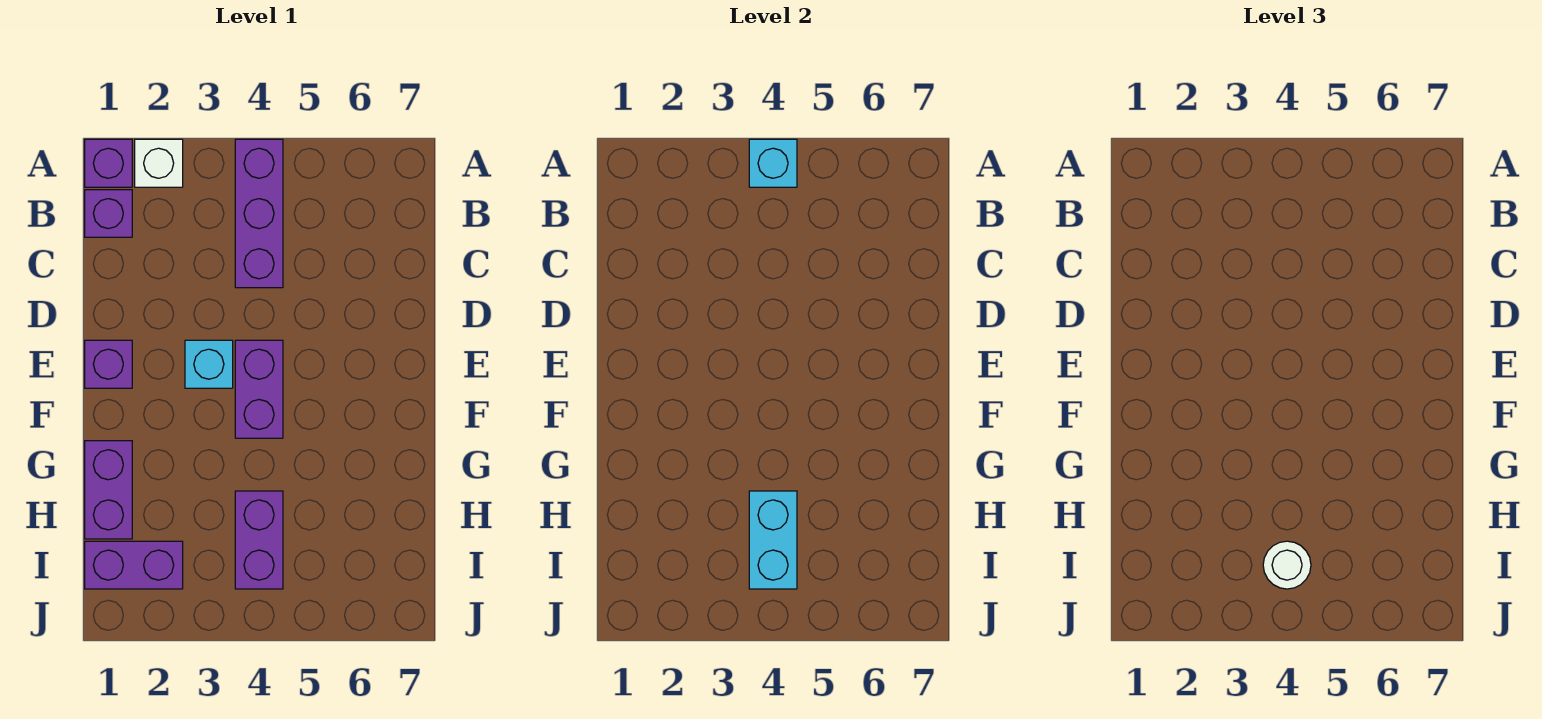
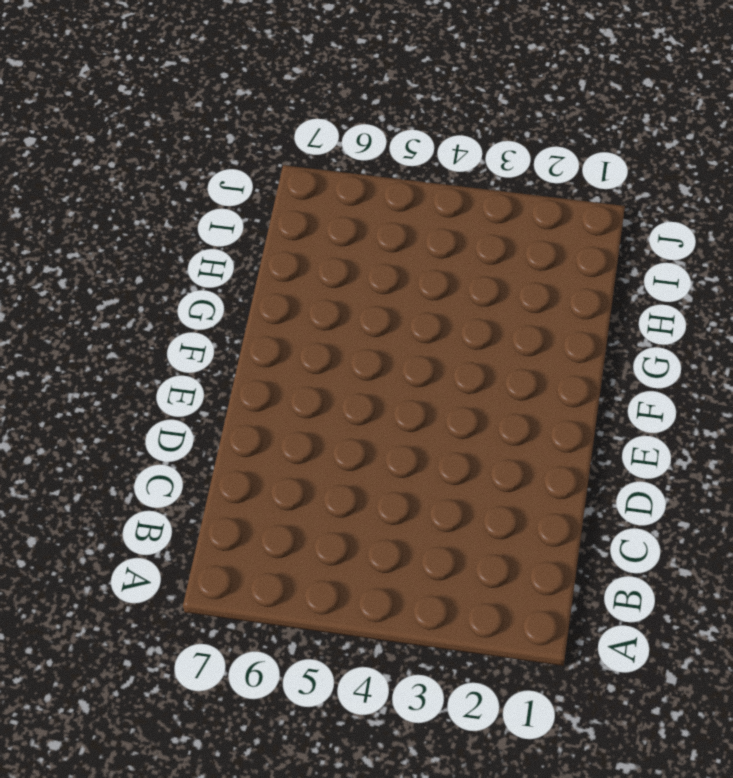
none -> purple 1x1 brick [85,139,132,187]
none -> white 1x1 brick [135,139,183,187]
none -> purple 1x3 brick [235,139,283,288]

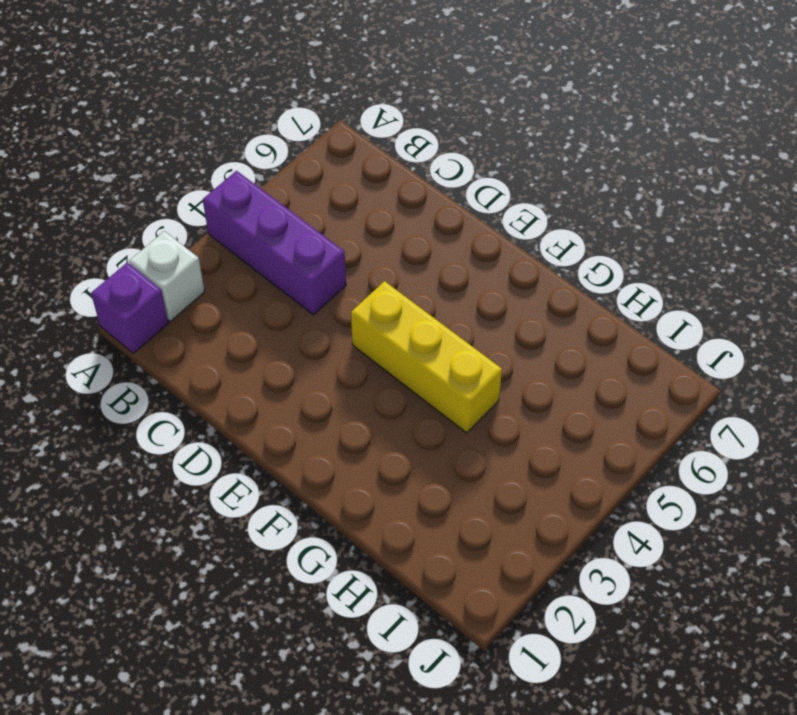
yellow 1x3 brick [351,281,502,433] -> purple 1x2 brick [235,340,283,438]
none -> purple 1x1 brick [85,190,132,237]
none -> purple 1x1 brick [85,340,132,388]
none -> cyan 1x1 brick [185,340,233,388]

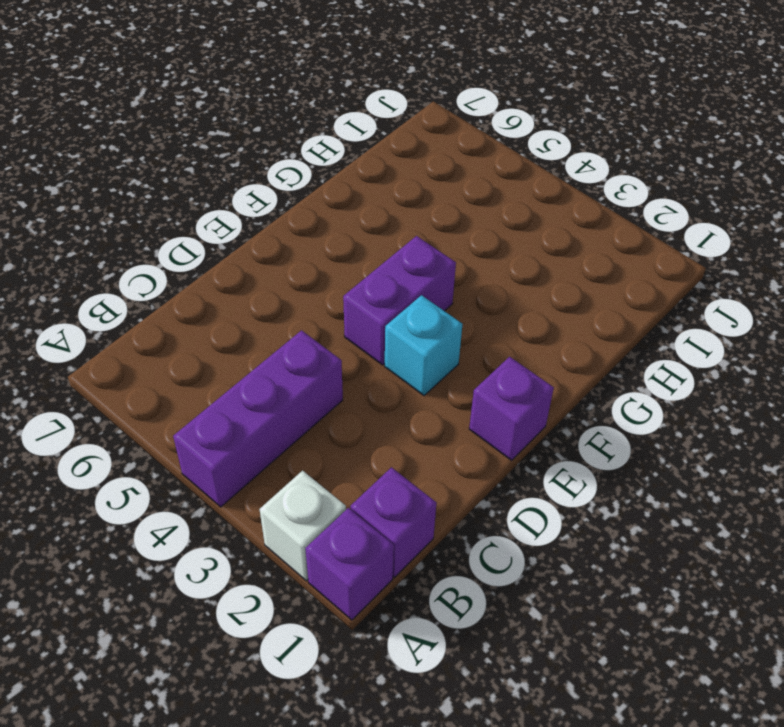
none -> purple 1x2 brick [85,441,132,539]
none -> purple 1x2 brick [235,491,283,589]
none -> purple 1x2 brick [85,541,183,589]

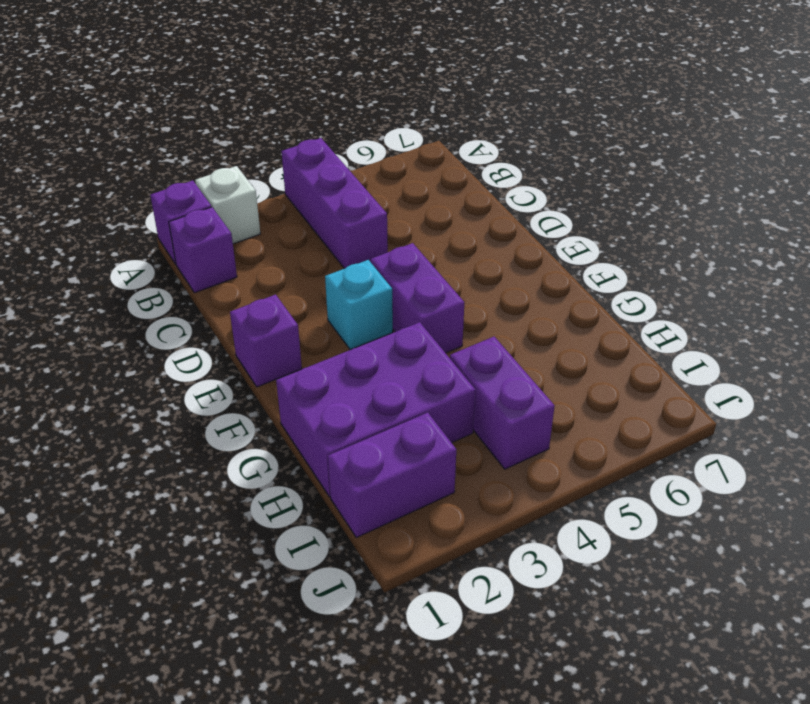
purple 2x3 brick [276,322,475,497] -> purple 1x2 brick [85,441,132,539]
none -> cyan 1x1 brick [749,139,797,187]
none -> cyan 1x2 brick [749,491,797,589]
none -> white 1x1 round brick [1263,541,1311,589]

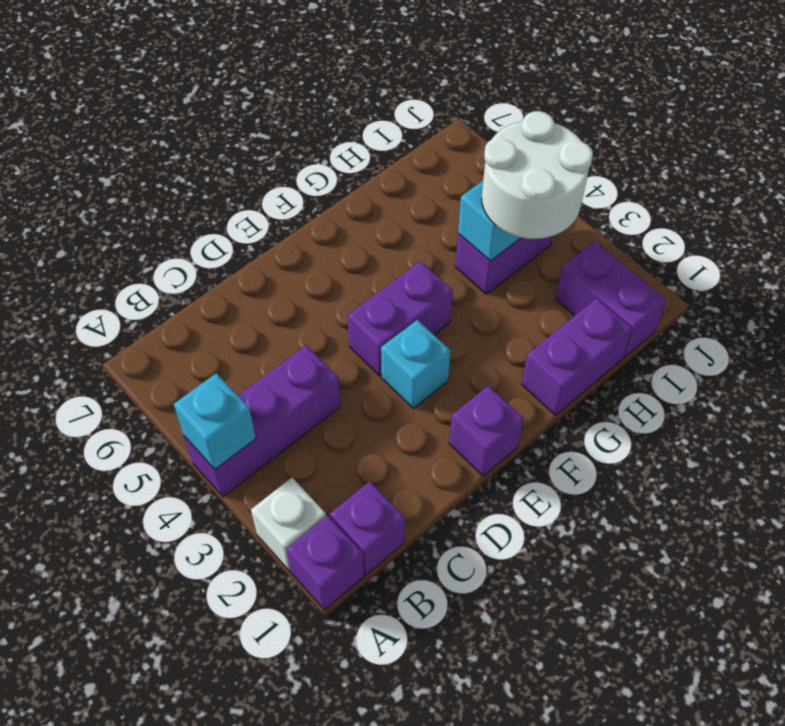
white 2x2 round brick [482,111,593,239] -> white 1x1 round brick [1263,541,1311,589]

